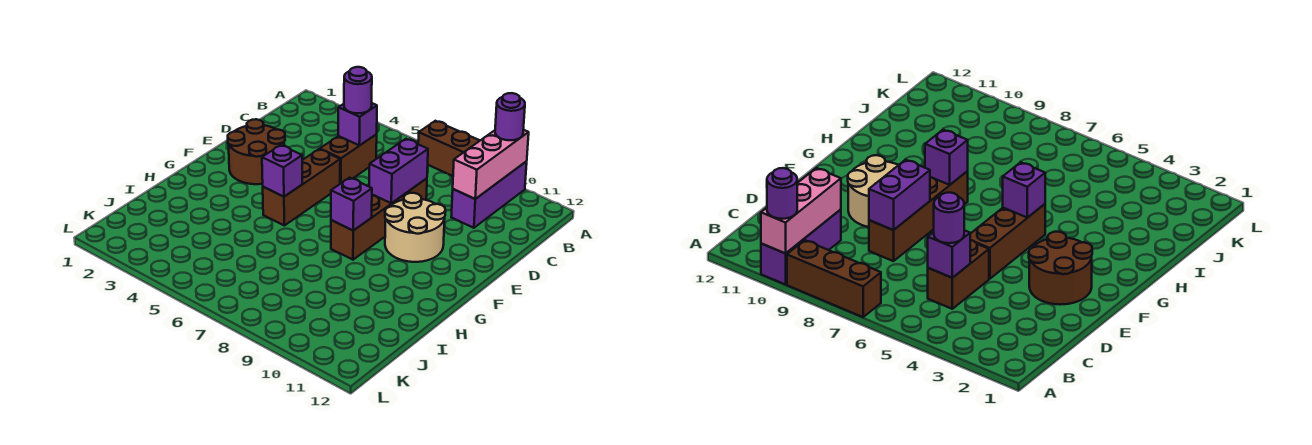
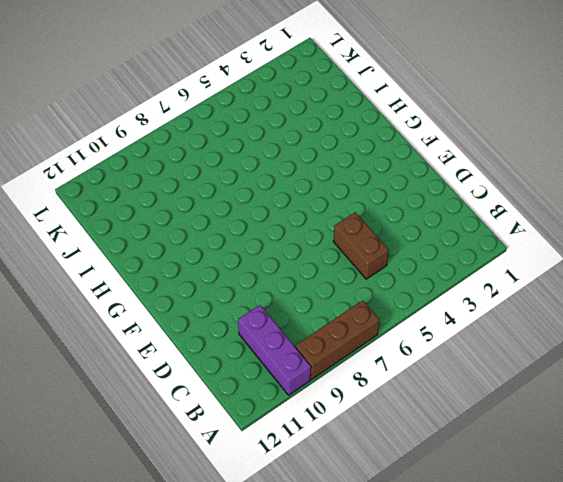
none -> brown 1x4 brick [331,178,427,260]
none -> brown 2x2 round brick [228,119,285,184]
none -> brown 1x3 brick [263,149,340,225]

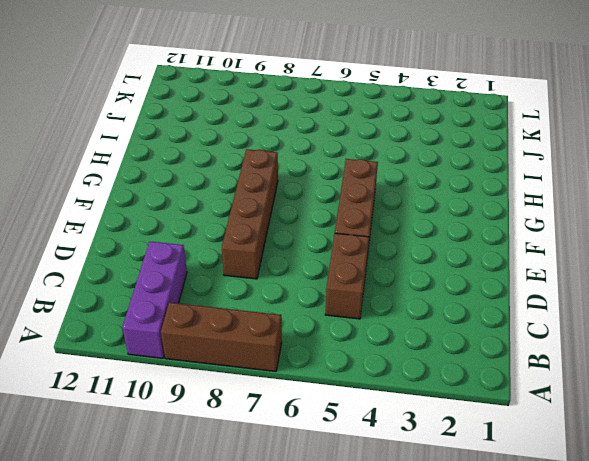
none -> brown 2x2 round brick [228,119,285,184]
none -> tan 2x2 round brick [385,193,445,262]
none -> pink 1x3 brick [453,130,529,199]

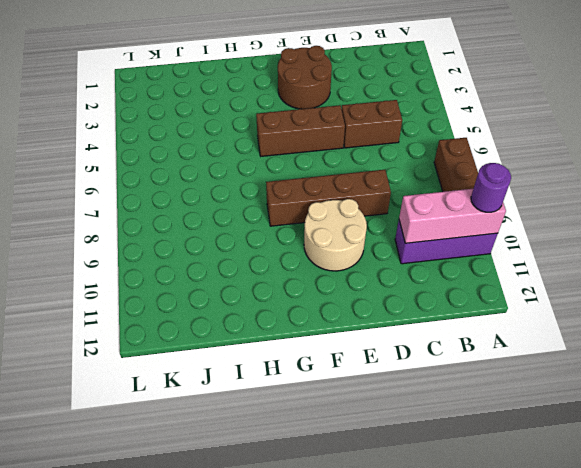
none -> purple 1x1 brick [338,103,377,145]
none -> purple 1x2 brick [369,139,428,203]
none -> purple 1x1 brick [262,145,302,197]

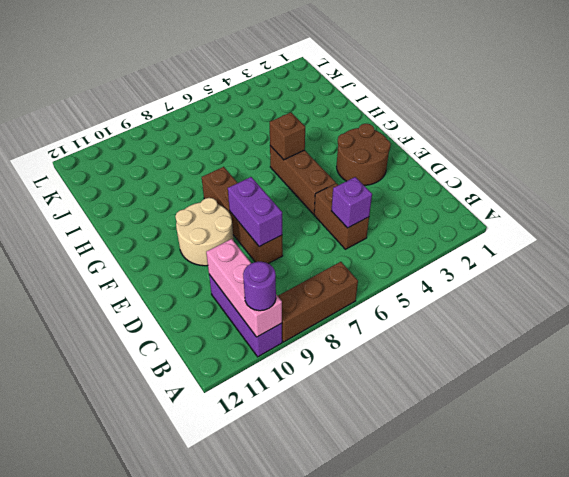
brown 1x1 brick [270,112,305,160] -> purple 1x1 brick [262,145,302,197]
none -> purple 1x1 brick [331,178,372,231]
none -> purple 1x1 round brick [344,67,372,113]

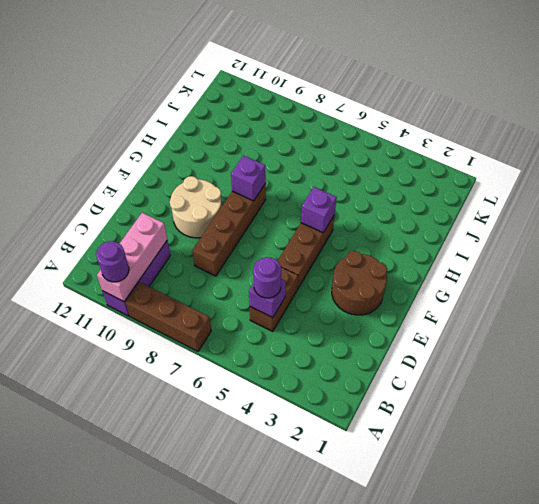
none -> purple 1x2 brick [369,139,428,203]

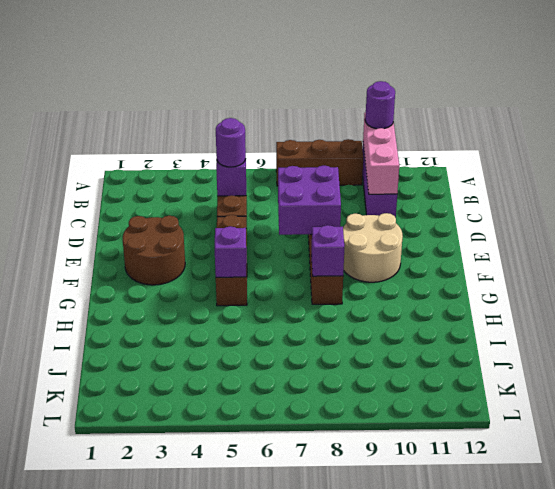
purple 2x2 brick [278,166,341,235] -> purple 1x2 brick [369,139,428,203]

